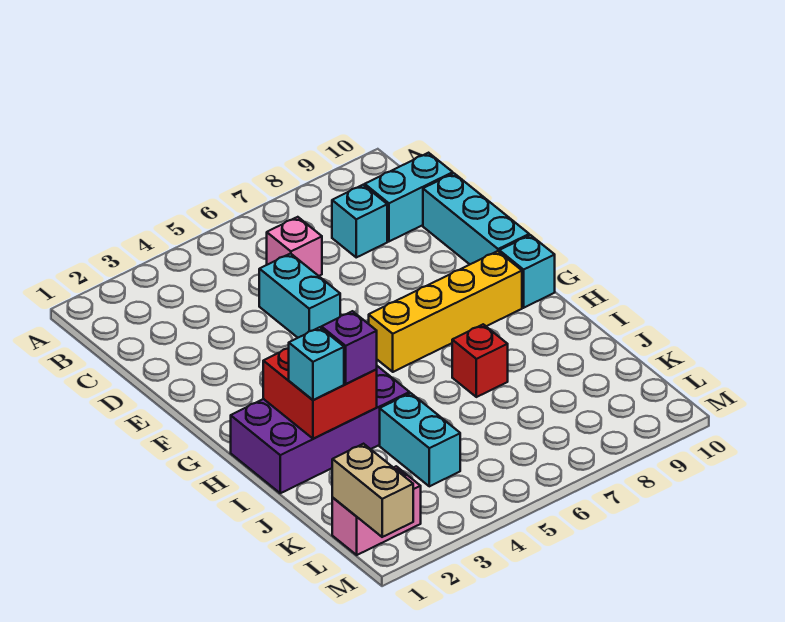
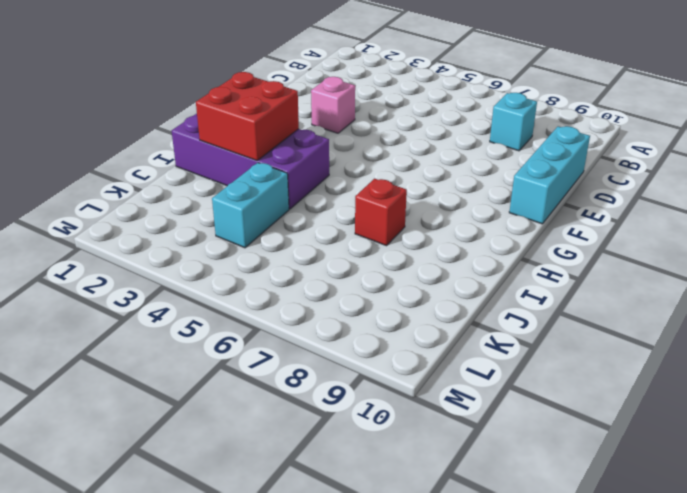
pink 1x1 brick [311,77,355,133] -> pink 1x1 brick moved to [267,217,322,276]
none -> cyan 1x2 brick [365,153,453,241]
none -> cyan 1x2 brick [259,254,340,338]
none -> yellow 1x4 brick [369,251,522,372]

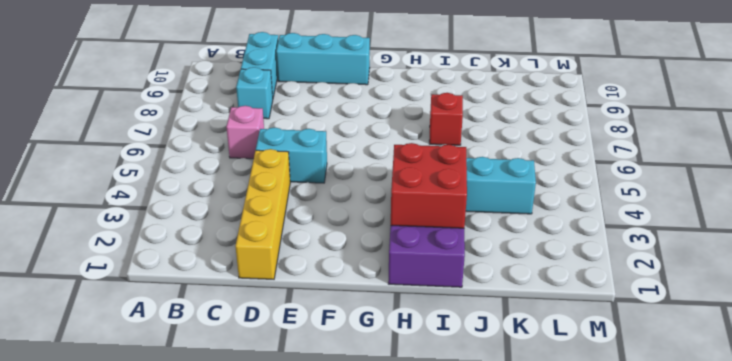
yellow 1x4 brick [235,149,290,279] -> yellow 1x4 brick moved to [369,251,522,372]
none -> cyan 1x1 brick [499,235,555,308]
none -> pink 1x2 brick [332,466,421,555]
none -> tan 1x2 brick [332,444,413,537]

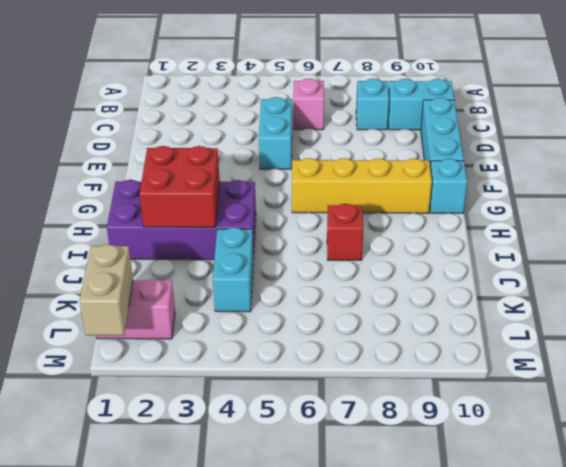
none -> cyan 1x1 brick [289,327,344,400]
none -> purple 1x1 brick [321,311,377,384]

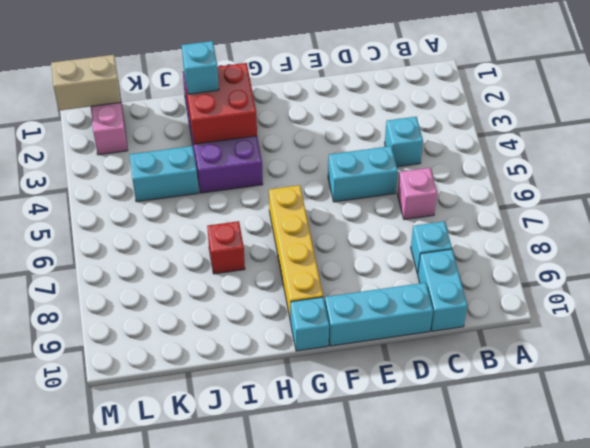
cyan 1x1 brick [385,117,423,167] -> none
none -> purple 1x1 brick [321,311,377,384]

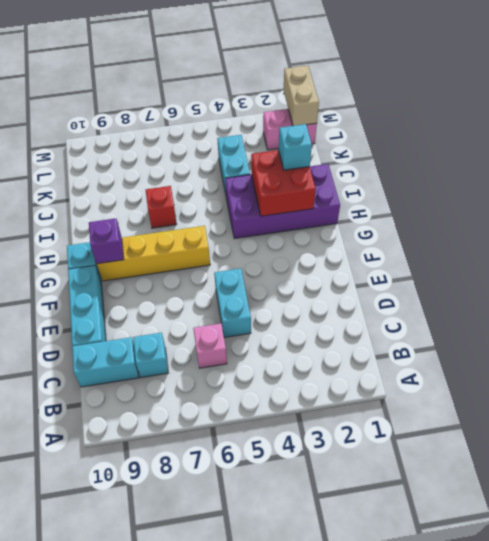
purple 1x1 brick [89,218,124,264] -> purple 1x1 brick moved to [321,311,377,384]

